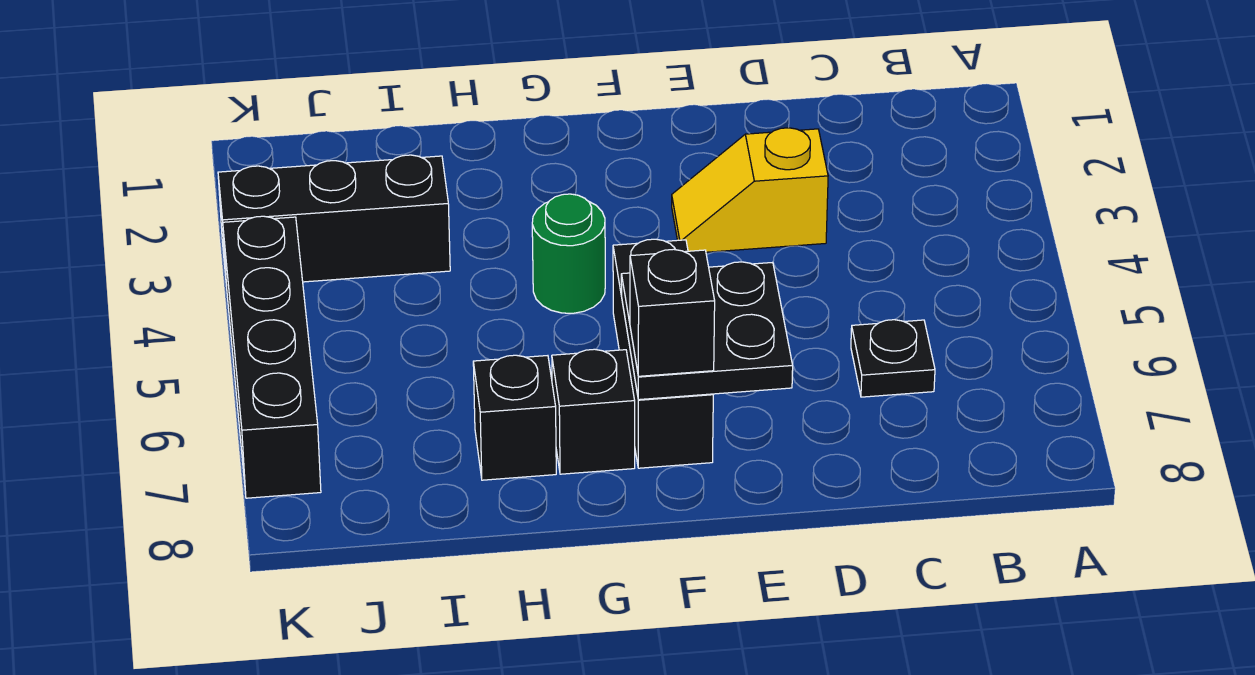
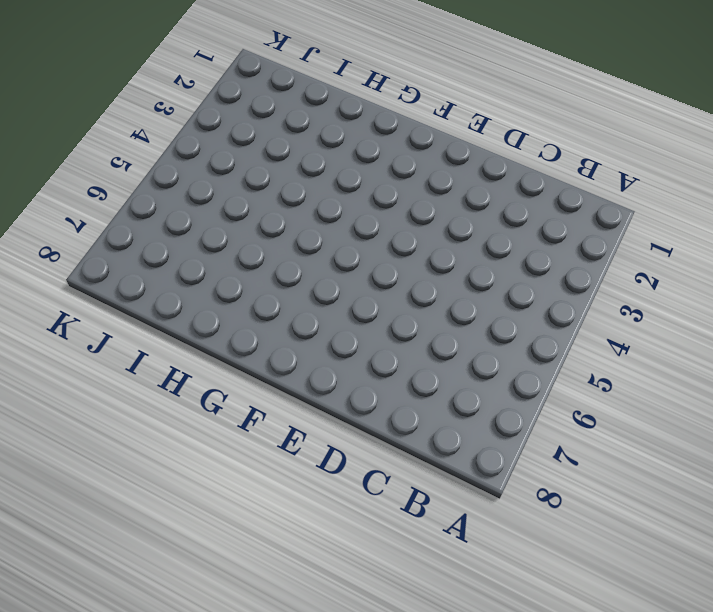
none -> black 1x1 plate [851,320,935,397]
none -> yellow 1x2 slope [672,128,828,252]

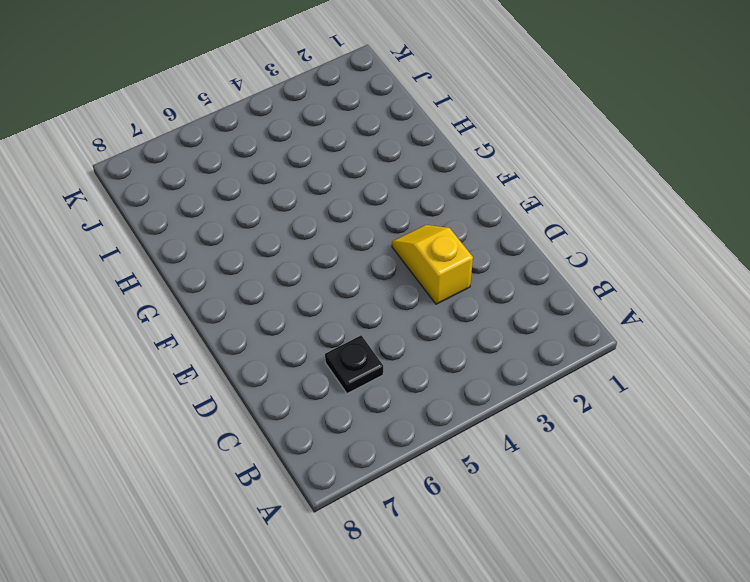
none -> black 1x3 brick [613,239,713,468]
none -> green 1x1 round brick [532,194,605,313]

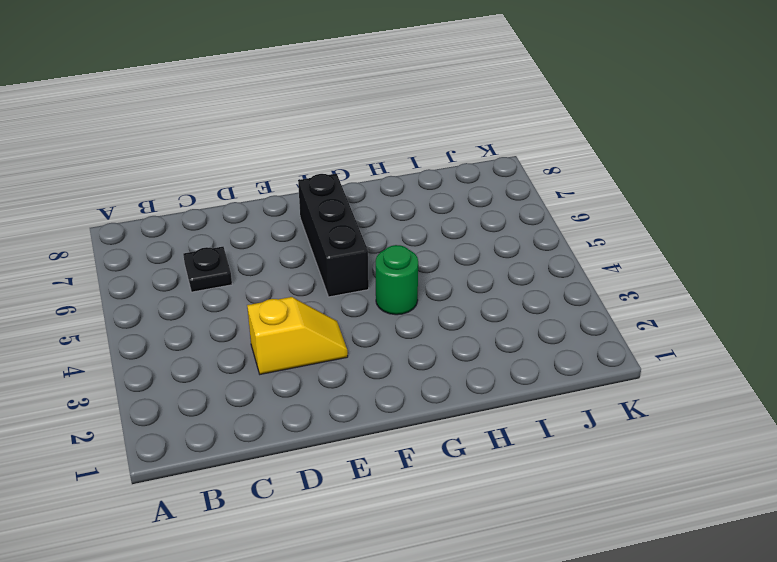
none -> black 1x1 brick [552,349,635,474]
none -> black 1x1 brick [473,355,556,480]

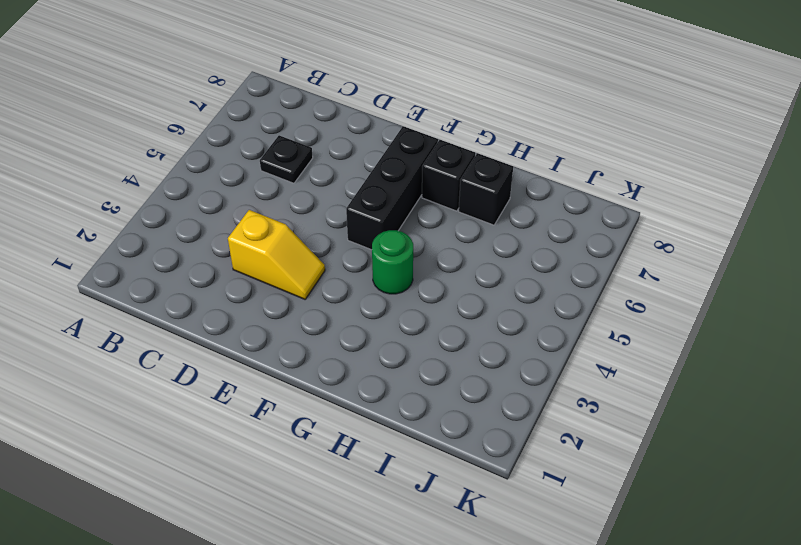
none -> black 1x3 brick [218,155,450,286]
none -> black 1x4 brick [223,216,321,498]

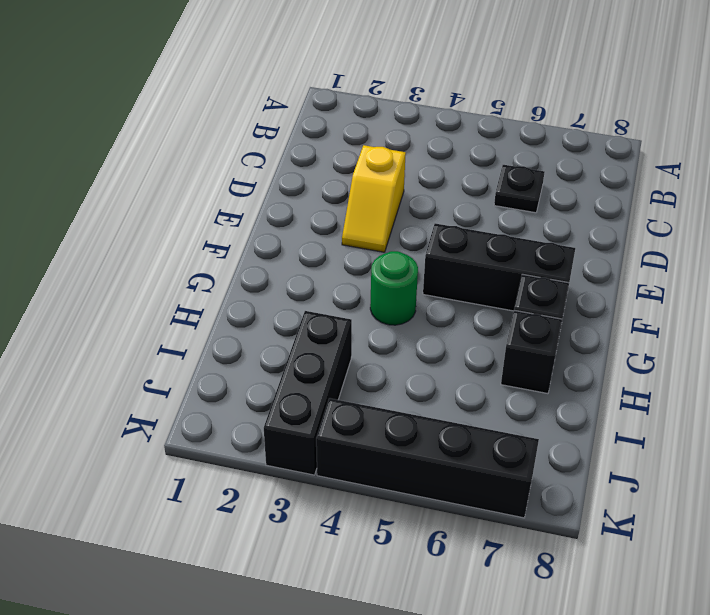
none -> black 2x2 plate [621,262,793,400]
none -> black 1x1 brick [630,249,715,376]

